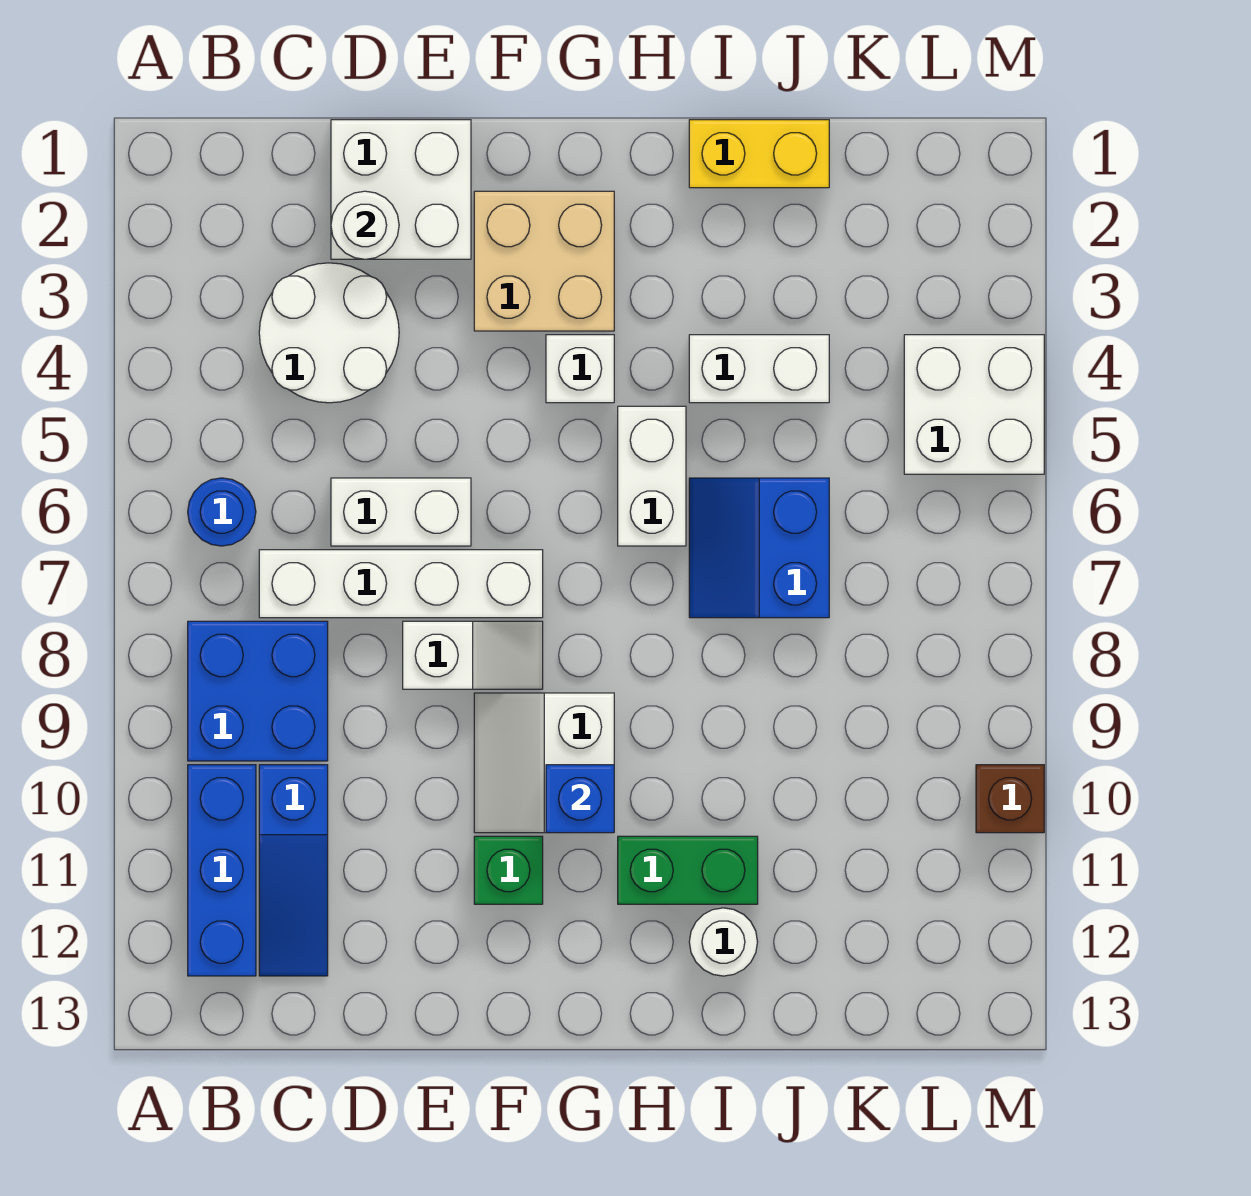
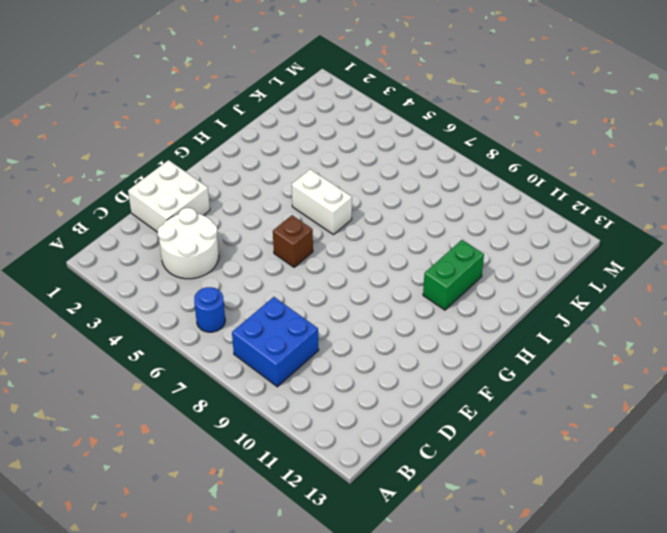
brown 1x1 brick [273,215,313,267] -> brown 1x1 brick moved to [976,765,1044,833]
none -> blue 1x3 brick [188,765,256,976]
none -> white 1x4 brick [259,550,543,618]
none -> blue 1x3 slope [259,765,328,976]

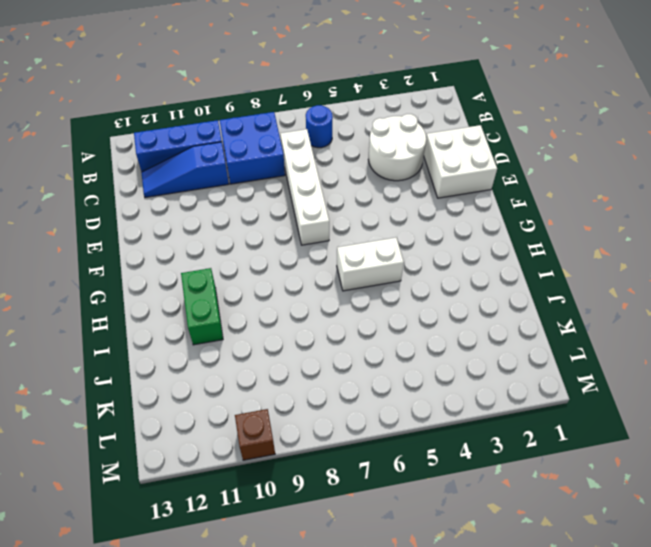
none -> white 1x2 brick [331,478,471,546]
none -> white 1x2 slope [403,621,543,689]
none -> tan 2x2 brick [474,191,614,331]

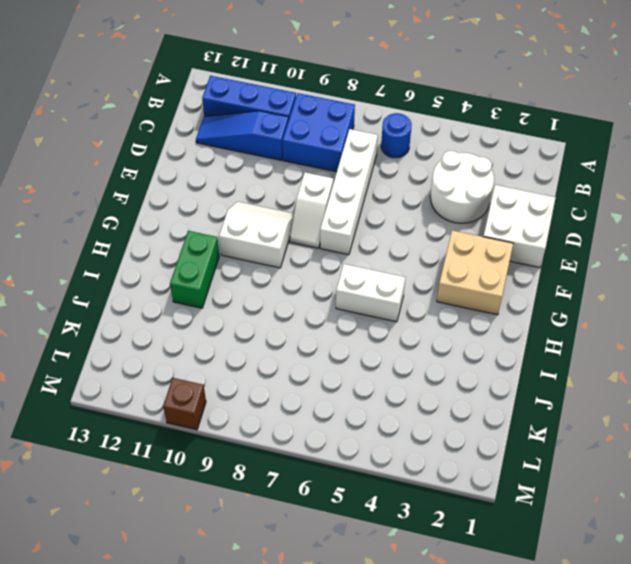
none -> white 1x2 brick [331,478,471,546]
none -> green 1x1 brick [474,836,543,904]
none -> white 1x1 brick [546,335,614,403]

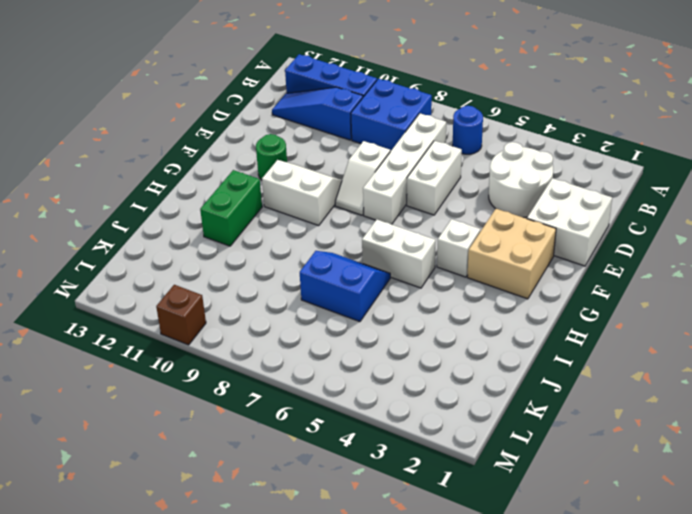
green 1x1 round brick [256,134,287,180] -> green 1x1 brick [474,836,543,904]
none -> yellow 1x2 brick [689,120,829,188]
none -> white 1x2 brick [689,335,829,403]
none -> white 1x1 round brick [689,908,757,976]

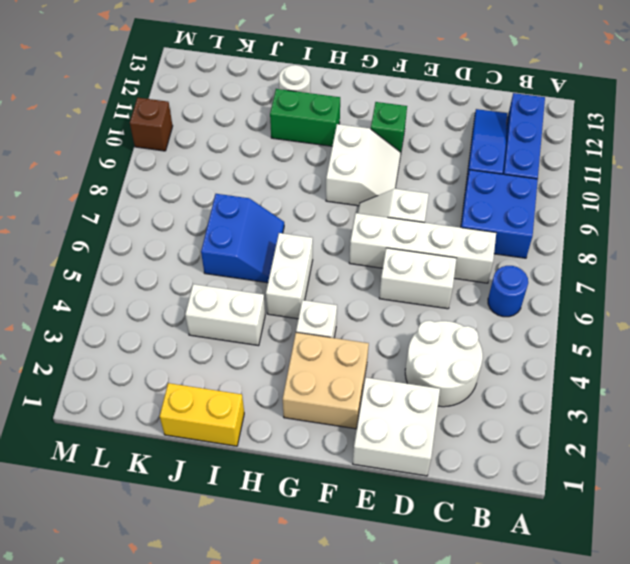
none -> white 2x2 brick [904,335,1044,474]
none -> white 1x1 round brick [331,191,399,259]
none -> blue 1x1 brick [546,765,614,833]

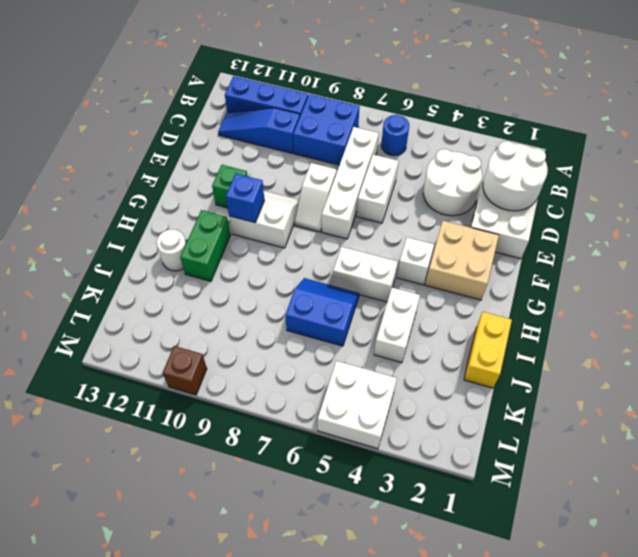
white 2x2 round brick [483,141,548,211] -> white 1x1 round brick [331,191,399,259]

